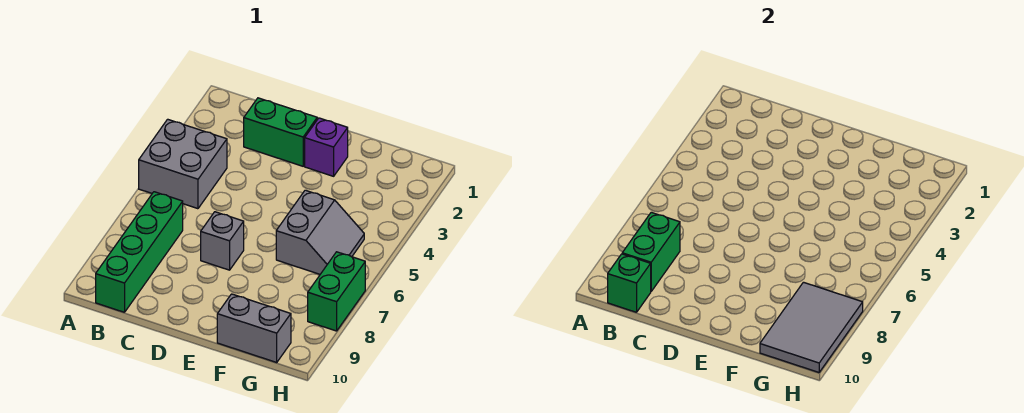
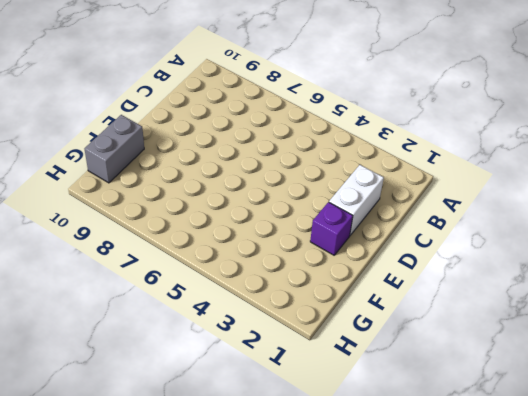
white 1x2 brick [329,165,384,235] -> green 1x2 brick [244,98,317,166]
none -> grey 2x2 brick [139,119,227,209]
none -> green 1x4 brick [96,192,183,312]

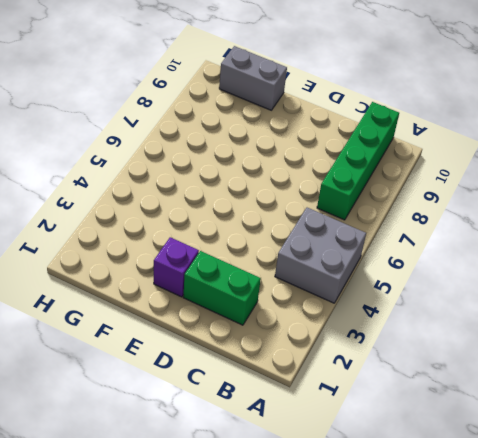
none -> grey 1x1 brick [201,212,244,270]
none -> grey 2x2 slope [276,190,364,274]

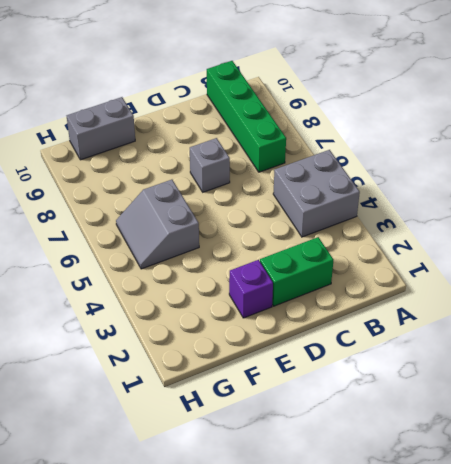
none -> green 1x2 brick [308,252,365,331]
none -> green 1x2 brick [622,212,680,291]

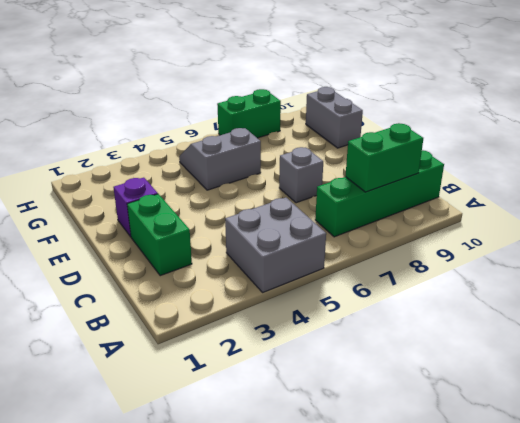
none -> green 1x1 brick [608,254,651,312]
none -> grey 2x3 tile [760,282,863,372]

